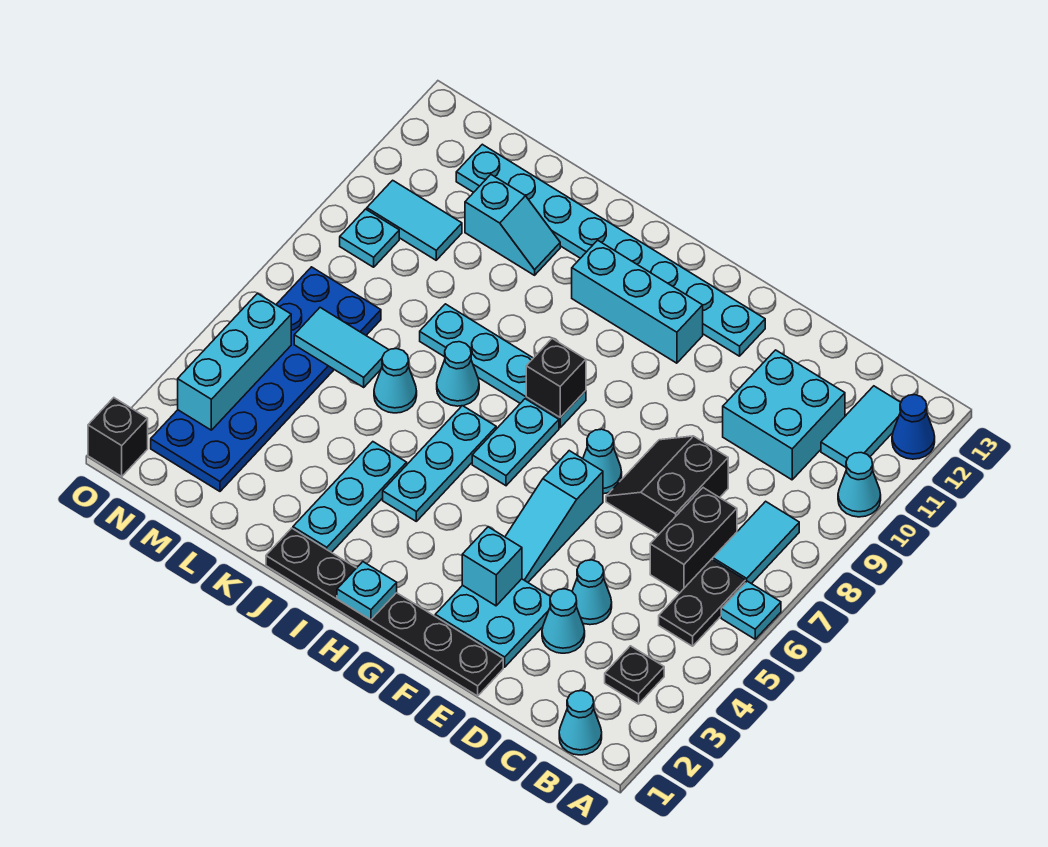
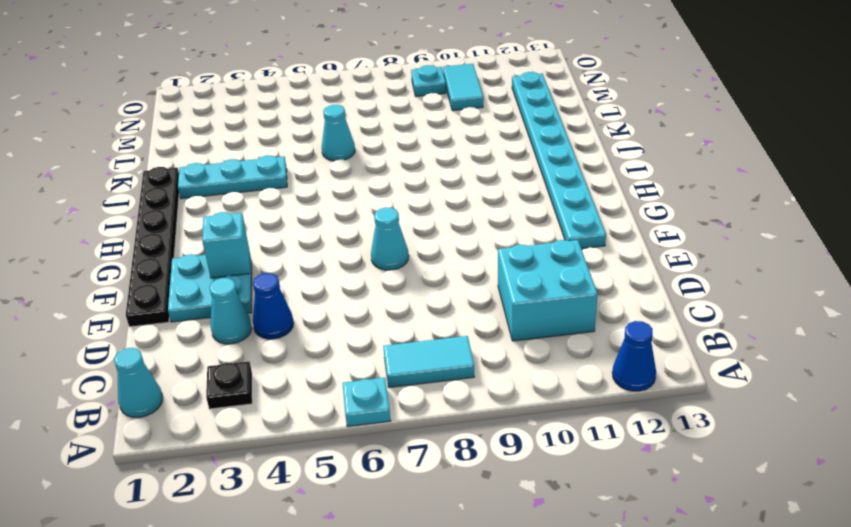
blue 1x1 cone [253,273,294,339] -> cyan 1x1 cone [572,560,612,625]
none -> cyan 1x1 cone [838,453,881,517]
none -> black 1x2 plate [659,559,745,646]
none -> cyan 1x2 tile [821,386,901,467]
none -> black 1x2 brick [650,488,737,593]

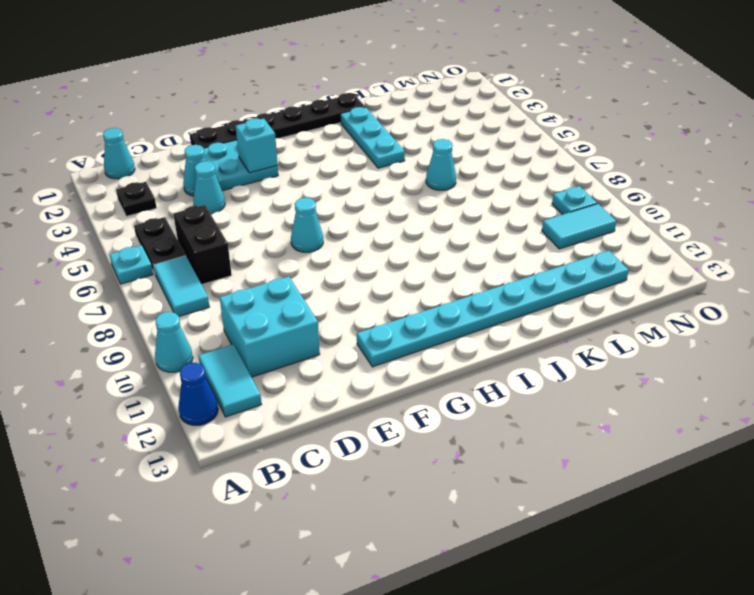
none -> black 2x2 slope [606,436,728,534]
none -> cyan 1x3 slope [505,451,603,582]
none -> cyan 1x3 brick [572,240,703,363]
none -> cyan 1x2 plate [472,399,559,486]

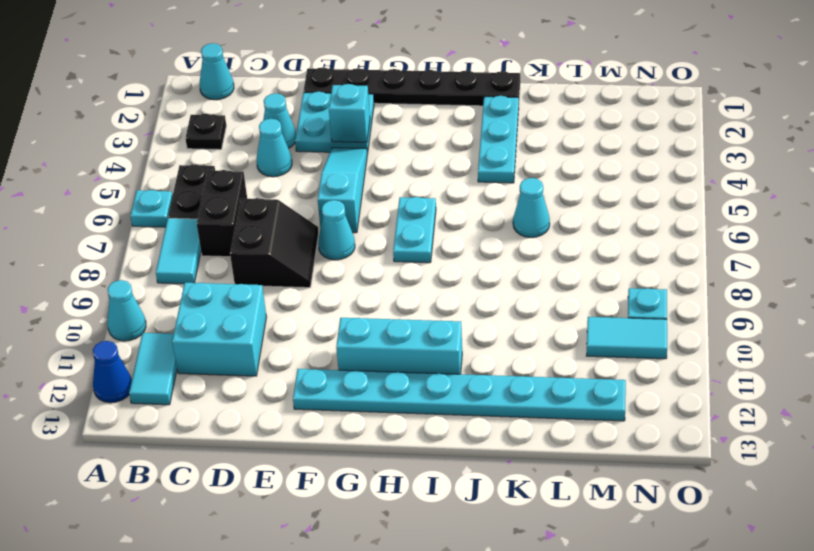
none -> cyan 1x4 plate [420,304,586,428]
none -> cyan 1x3 plate [383,406,496,521]
none -> cyan 1x1 cone [437,342,479,406]
none -> cyan 1x2 slope [465,175,560,275]

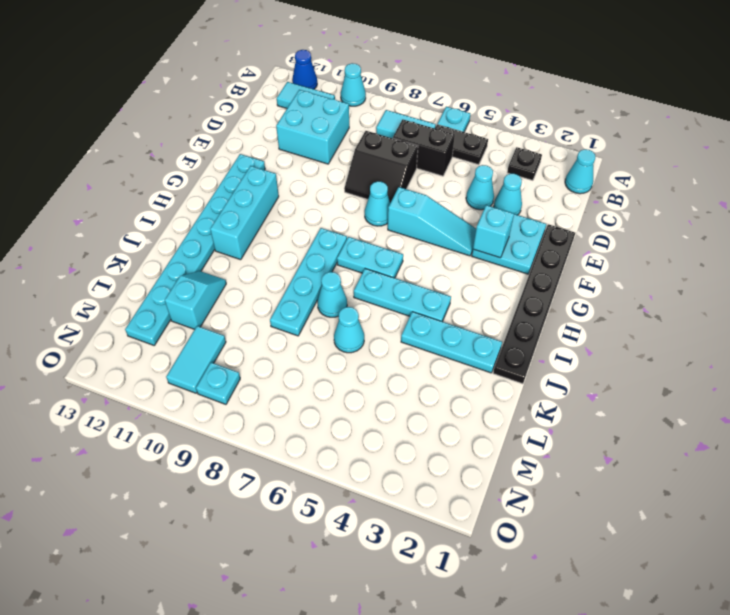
none -> blue 2x6 plate [151,267,381,491]
none -> black 1x1 brick [88,398,148,476]
none -> cyan 1x1 plate [337,562,397,620]
none -> black 1x1 brick [526,339,586,417]

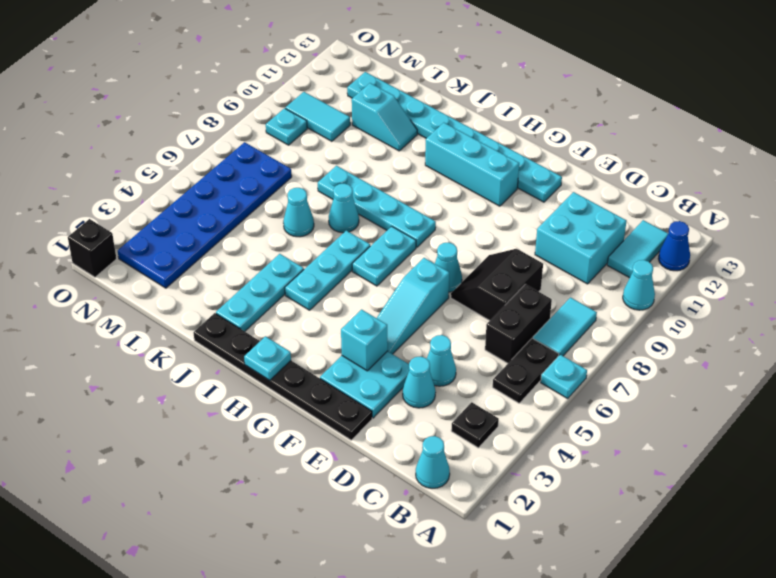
none -> black 1x1 brick [526,339,586,417]
none -> cyan 1x2 tile [294,308,389,387]
none -> cyan 1x3 brick [178,294,291,430]

